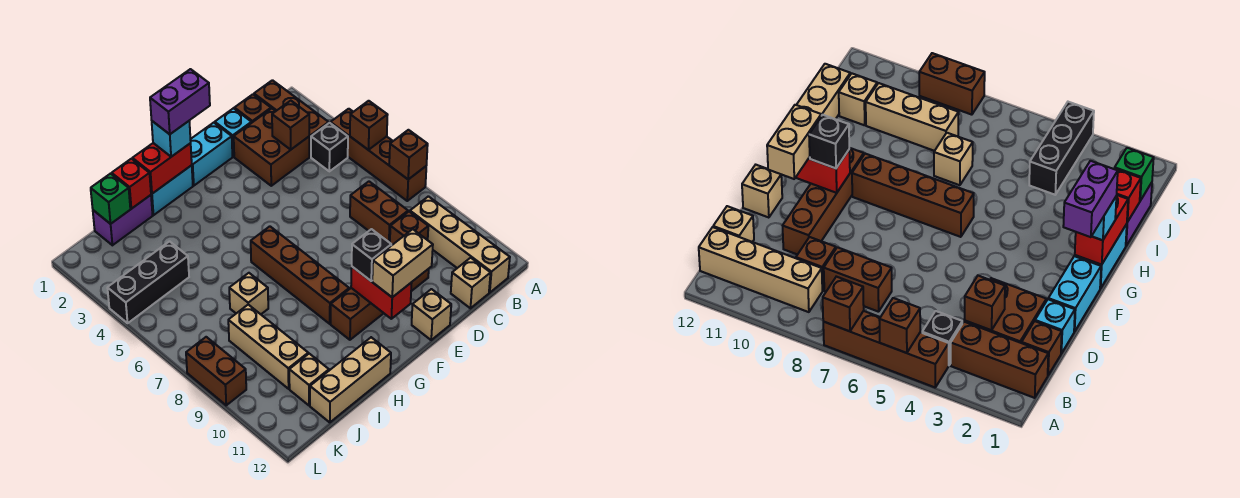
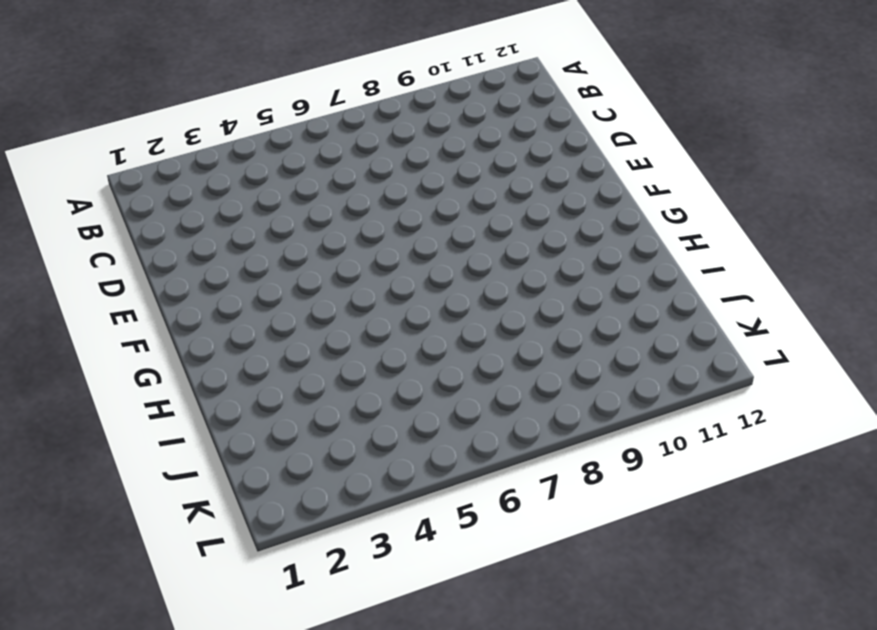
none -> brown 1x4 brick [330,109,426,201]
none -> brown 1x3 brick [254,80,329,157]
none -> black 1x1 brick [311,123,348,171]
none -> tan 1x4 brick [410,196,510,292]

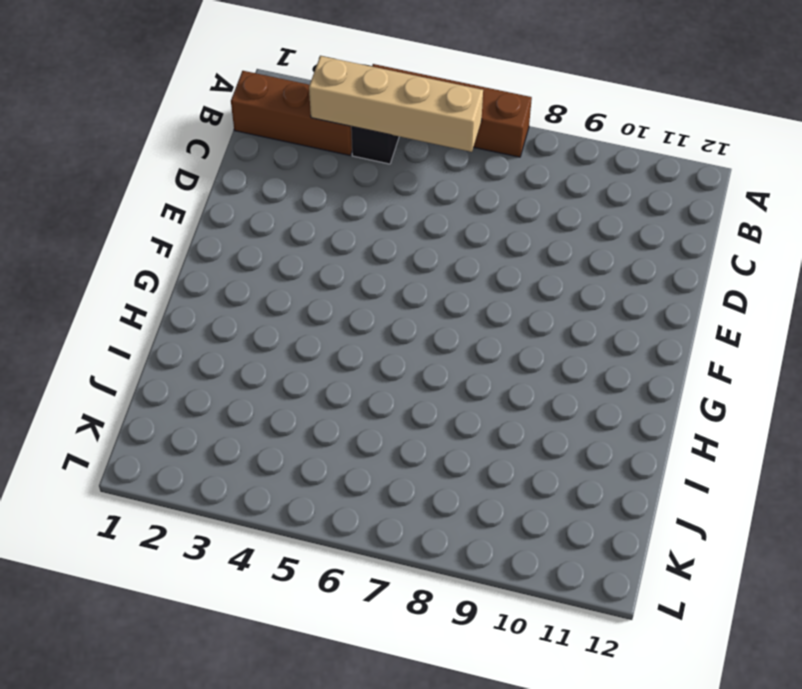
tan 1x4 brick [309,56,483,152] -> tan 1x4 brick moved to [410,196,510,292]
none -> brown 1x1 brick [234,94,271,123]
none -> brown 2x2 brick [234,109,309,186]
none -> brown 1x2 brick [350,182,408,243]
none -> brown 1x1 brick [390,212,428,246]

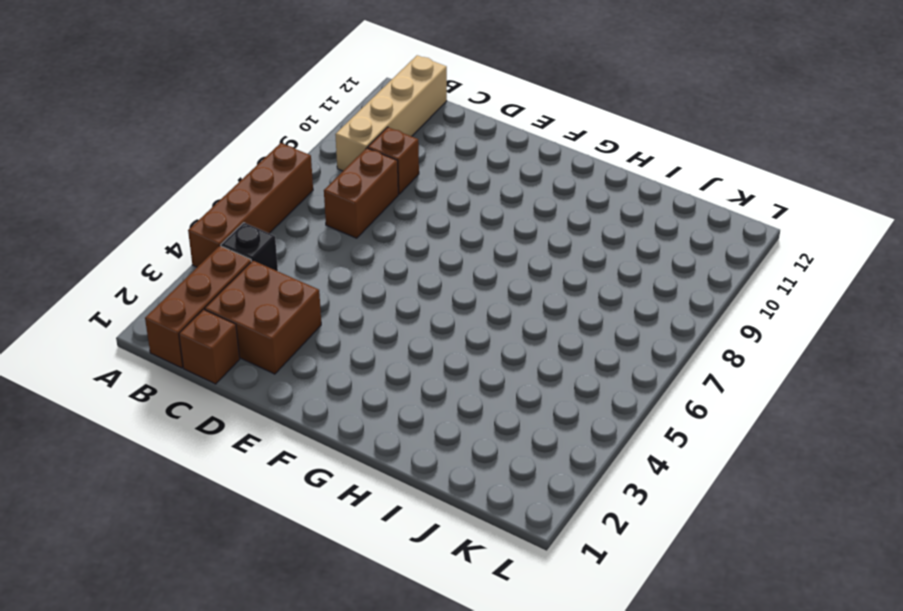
none -> tan 1x1 brick [451,258,491,308]
none -> cyan 1x1 brick [215,108,251,157]
none -> brown 1x4 brick [331,269,429,340]
none -> cyan 1x2 brick [190,123,232,186]

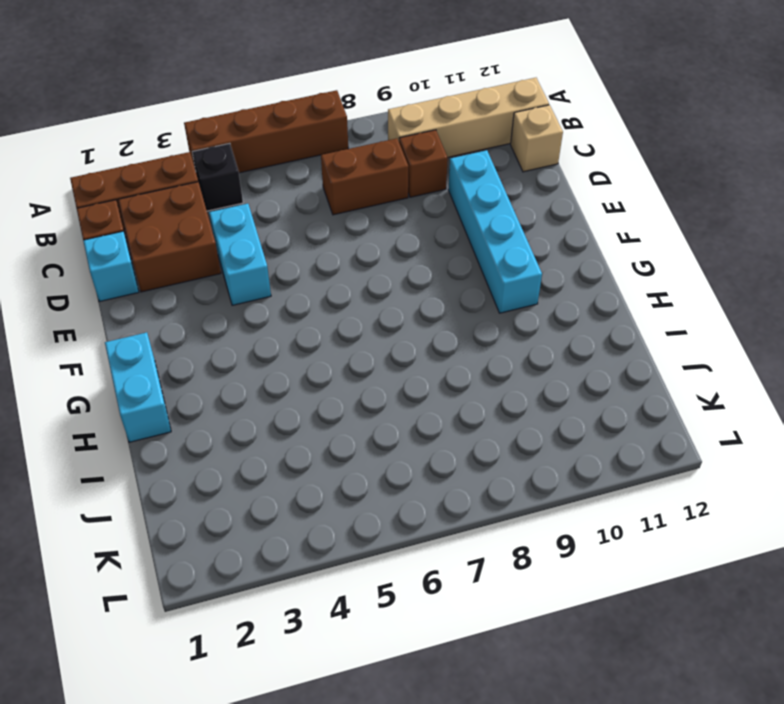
cyan 1x2 brick [209,204,271,305] -> cyan 1x2 brick moved to [190,123,232,186]
cyan 1x4 brick [448,150,542,313] -> brown 1x4 brick [331,269,429,340]
none -> tan 1x1 brick [412,289,451,340]
none -> brown 1x4 brick [251,226,349,324]
none -> tan 1x3 brick [310,337,391,422]
none -> purple 1x2 brick [93,195,153,245]

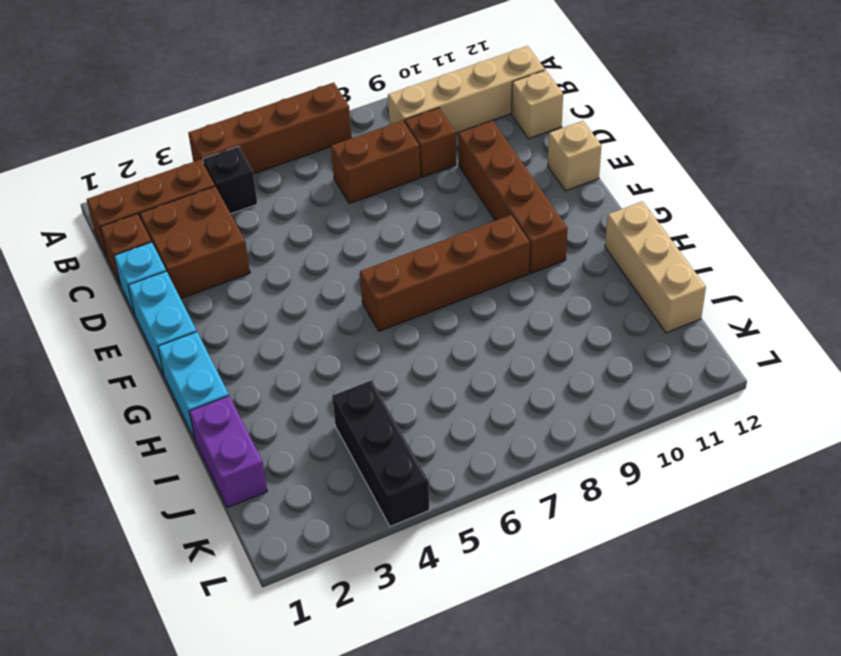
none -> tan 1x1 brick [229,273,268,314]
none -> tan 1x3 brick [228,305,308,389]
none -> tan 1x1 brick [289,354,329,406]
none -> brown 1x2 brick [186,337,246,405]

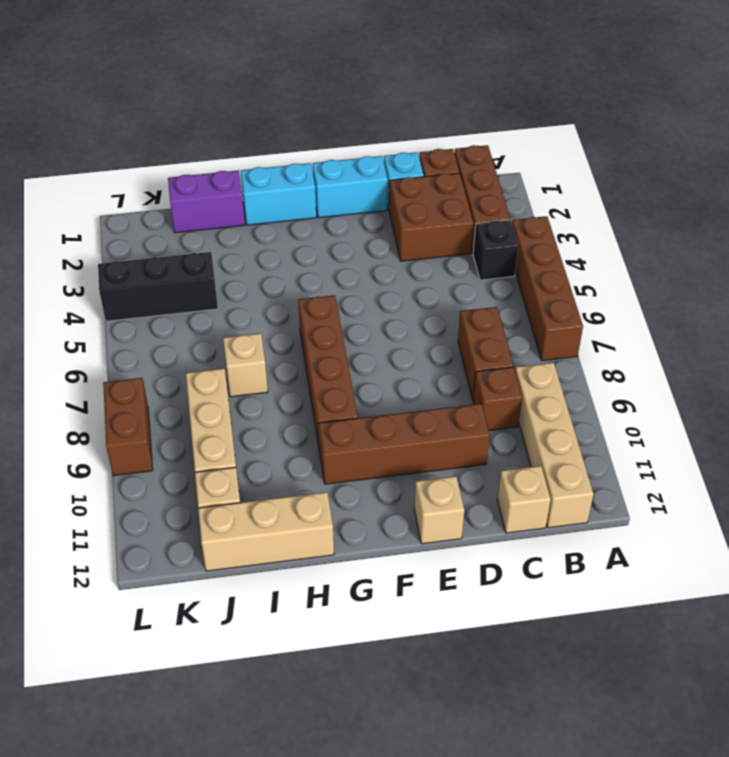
none -> brown 1x1 brick [350,101,387,150]
none -> brown 1x1 brick [389,130,428,179]
none -> brown 1x1 brick [272,101,309,149]
none -> red 1x2 brick [351,267,412,319]

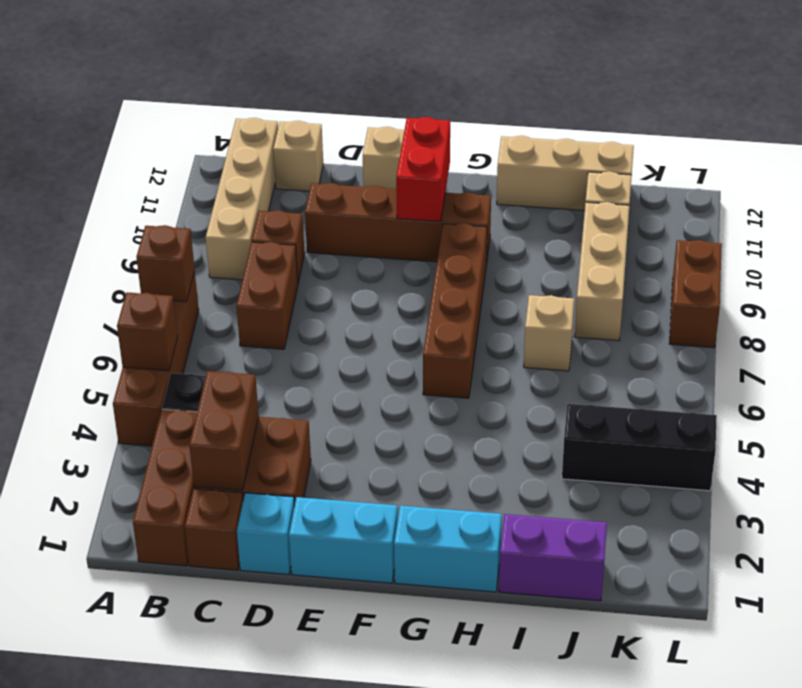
brown 1x2 brick [189,371,259,490] -> brown 1x1 brick [272,101,309,149]
none -> red 1x2 brick [132,143,192,194]
none -> red 1x1 brick [112,159,151,209]
none -> green 1x1 brick [91,174,130,224]
none -> tan 1x2 brick [372,229,433,297]

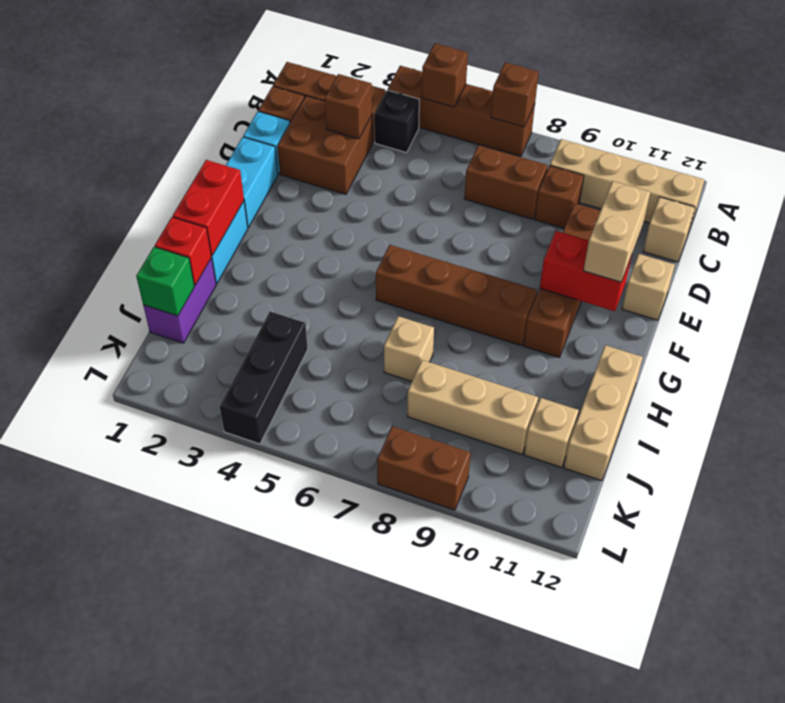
none -> black 1x1 brick [352,229,391,281]
none -> cyan 1x1 brick [152,121,191,157]
none -> purple 1x2 brick [150,69,210,134]

